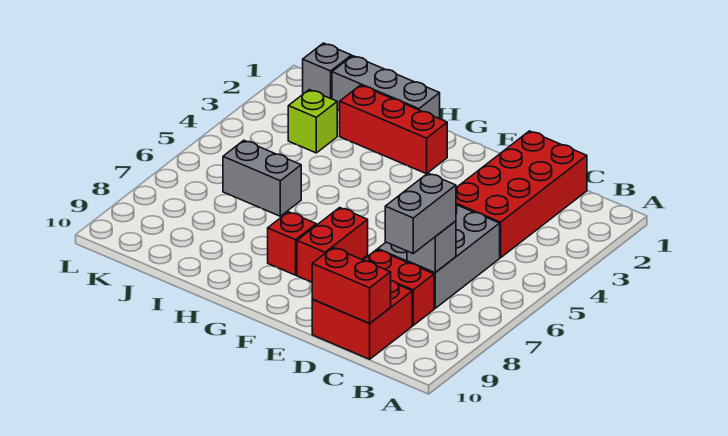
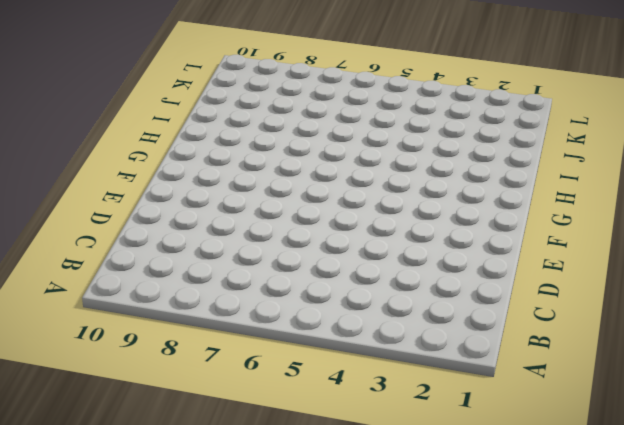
none -> red 2x4 brick [456,131,587,258]
none -> grey 2x3 brick [378,205,500,308]
none -> red 1x2 brick [364,250,434,325]

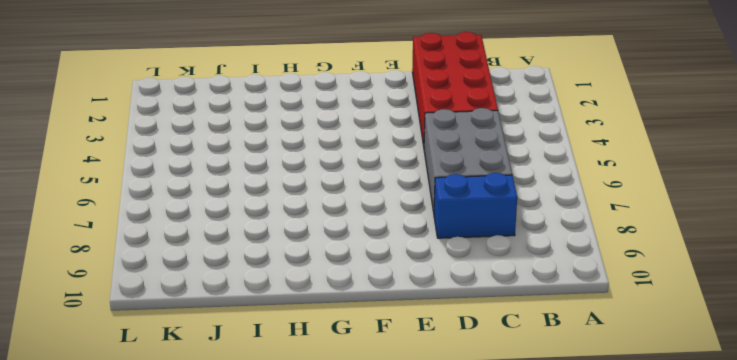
blue 1x2 brick [434,173,517,238] -> red 1x2 brick [364,250,434,325]
none -> red 2x2 brick [312,281,412,359]
none -> red 1x2 brick [297,208,368,282]
none -> red 1x3 brick [339,85,447,174]

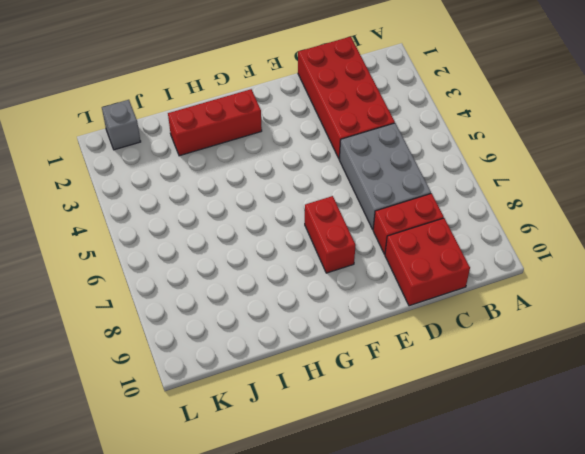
none -> red 1x1 brick [268,212,316,275]
none -> grey 1x3 brick [332,56,440,119]
none -> grey 1x2 brick [223,140,301,216]

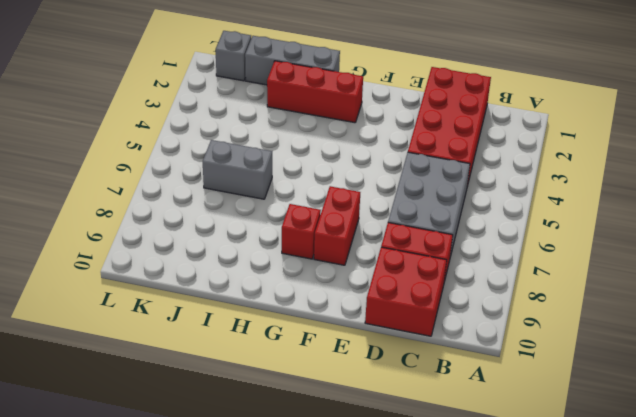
none -> lime 1x1 brick [288,90,337,153]
none -> grey 1x1 brick [407,221,456,273]
none -> red 1x2 brick [312,248,391,323]

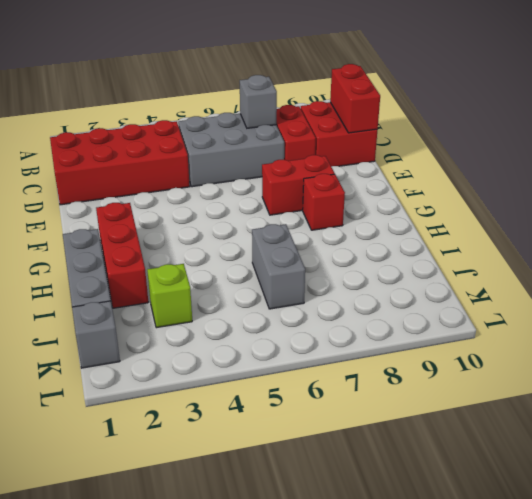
none -> grey 1x2 brick [385,173,456,253]

